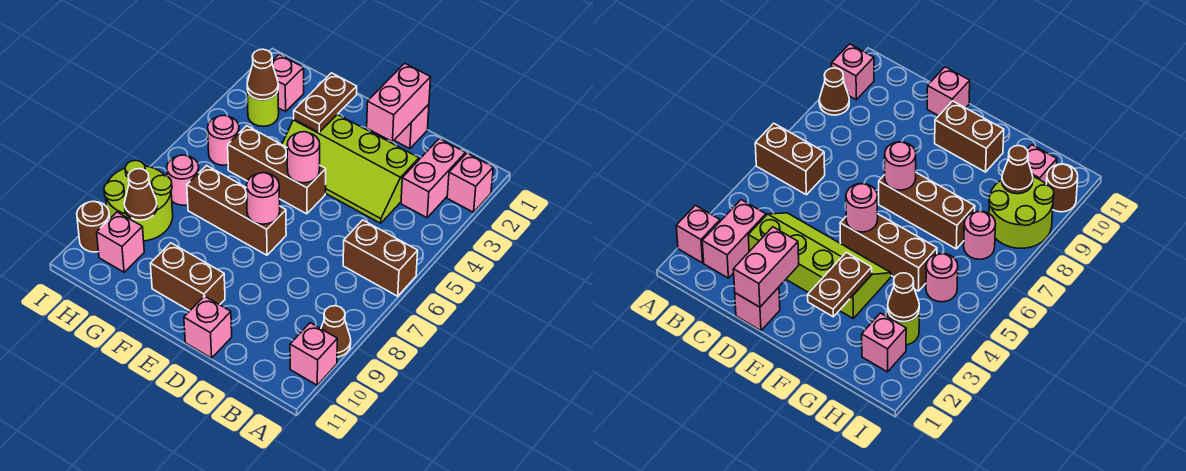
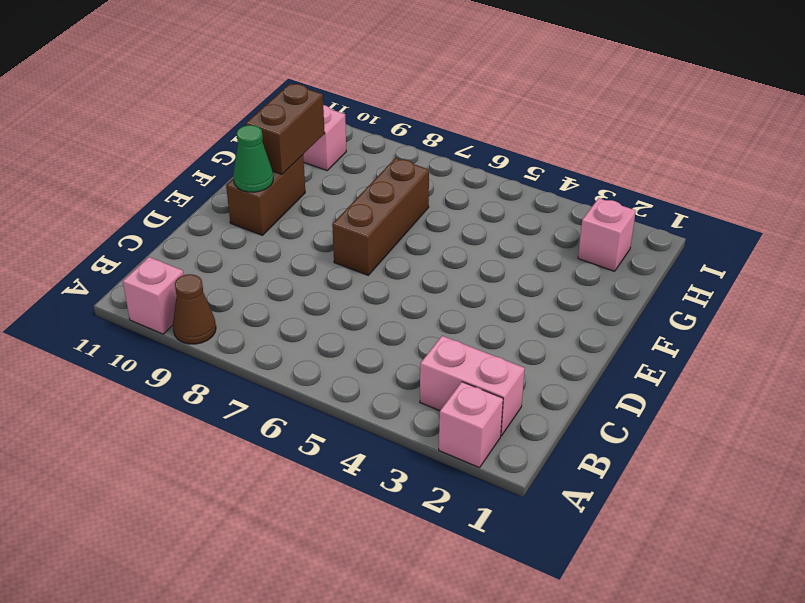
green 1x1 cone [233,125,273,192] -> none
brown 1x2 brick [246,83,325,174] -> brown 1x2 brick moved to [343,220,418,296]
none -> lime 2x4 slope [282,114,419,223]
none -> pink 1x1 brick [394,104,429,149]
none -> pink 1x1 brick [184,296,232,358]

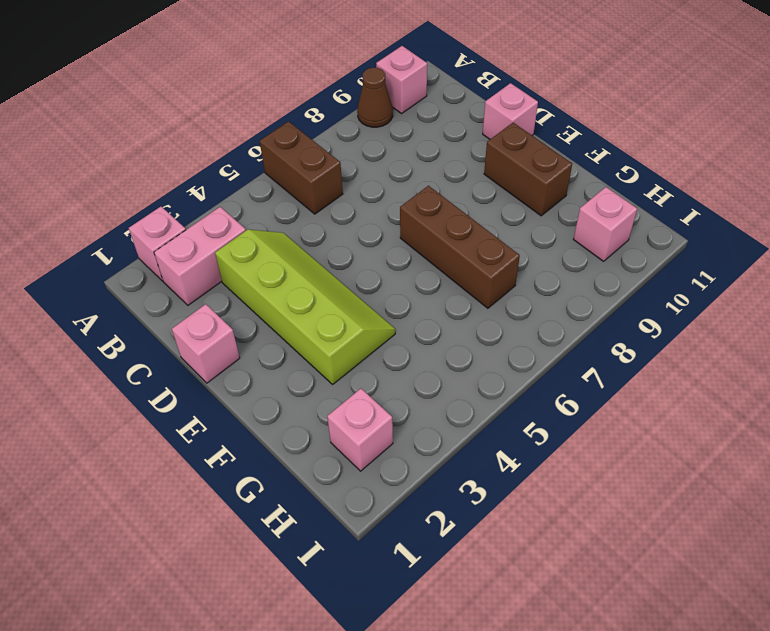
none -> brown 1x3 brick [228,126,326,214]
none -> lime 1x1 round brick [247,90,279,126]
none -> pink 1x1 round brick [208,115,239,165]

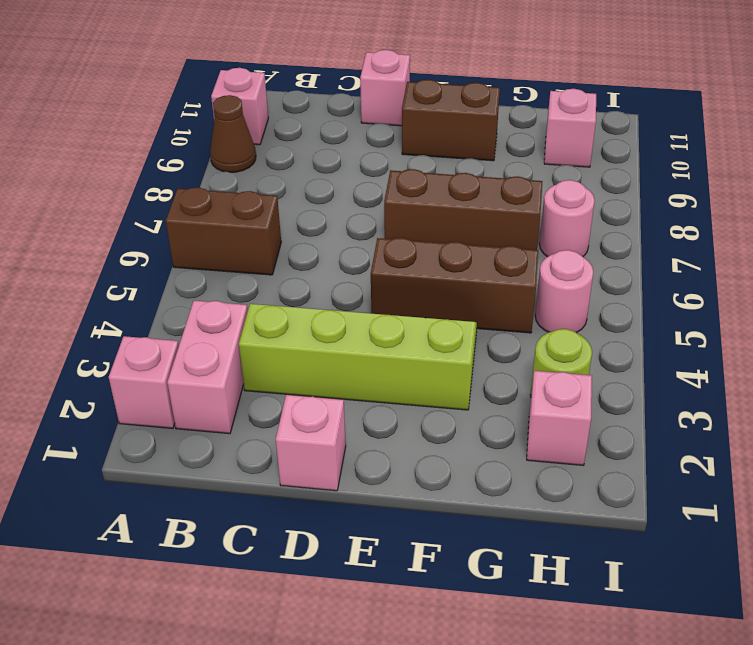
none -> lime 2x2 round brick [104,161,173,241]
none -> brown 1x1 round brick [77,201,110,252]
none -> pink 1x2 brick [367,63,431,142]

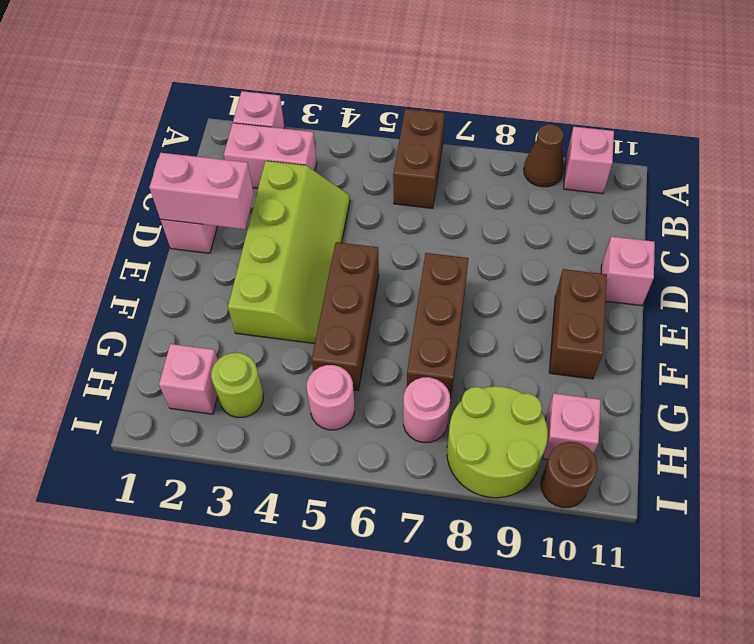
none -> pink 1x1 round brick [287,132,320,183]
none -> pink 1x1 round brick [247,173,280,224]
none -> brown 1x2 plate [294,73,357,132]

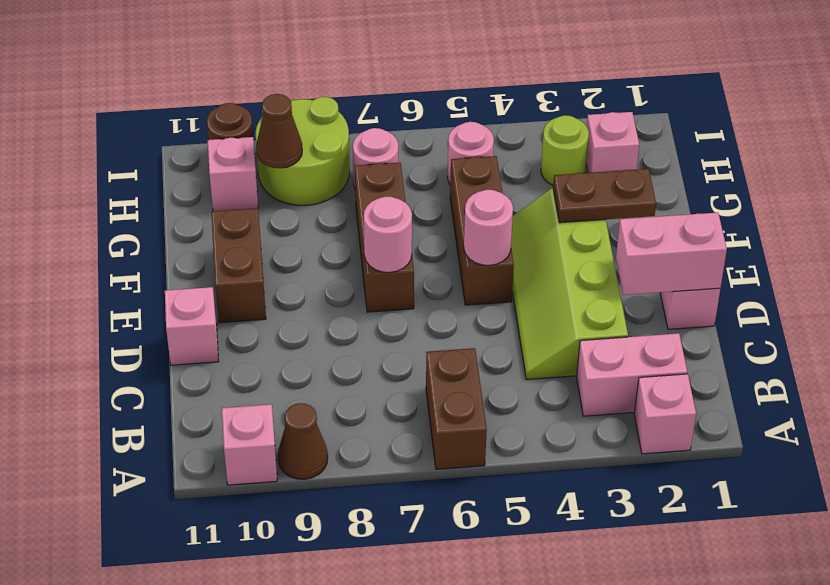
none -> brown 1x1 cone [247,49,278,100]

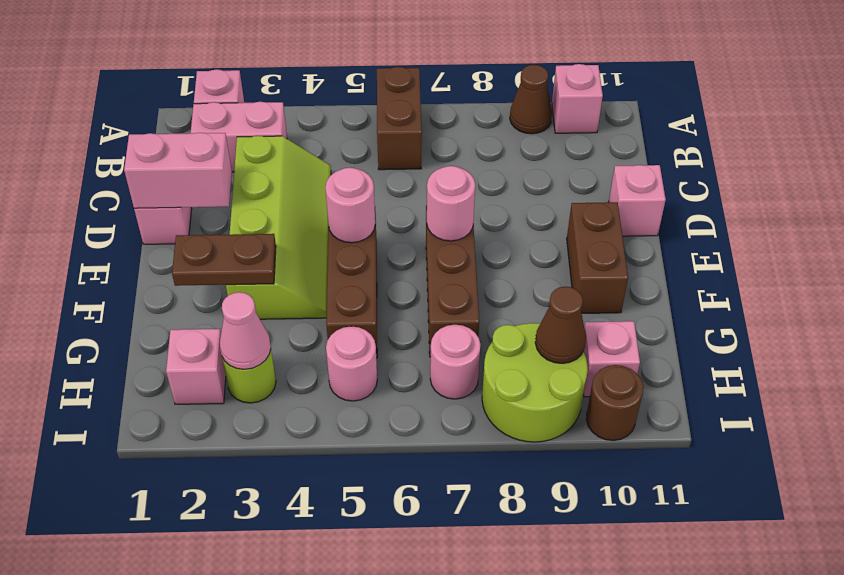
pink 1x1 cone [220,292,271,369] -> brown 1x1 cone [247,49,278,100]

